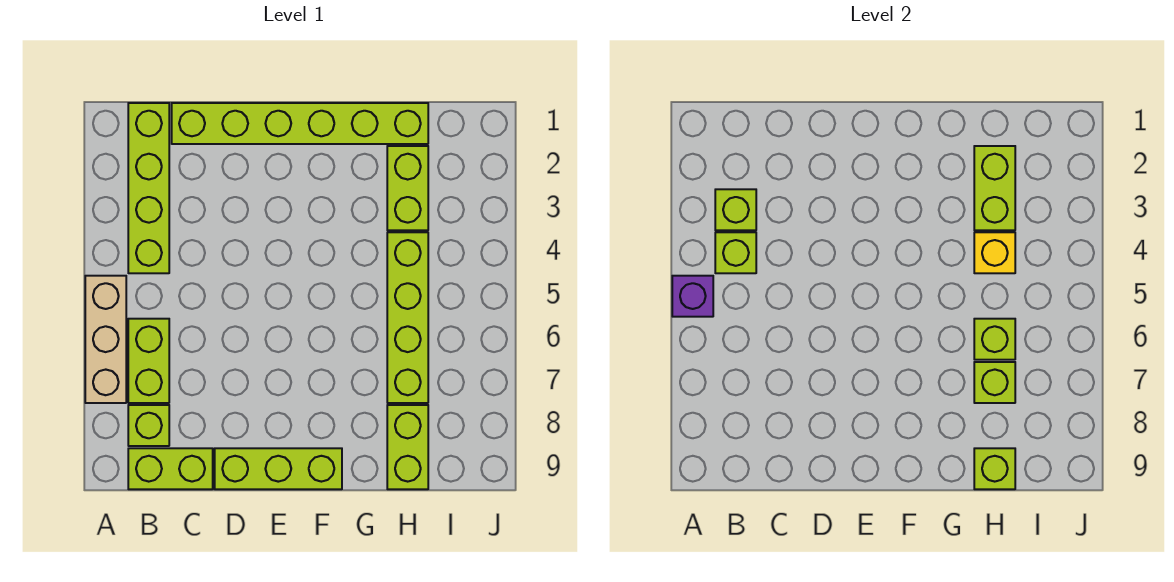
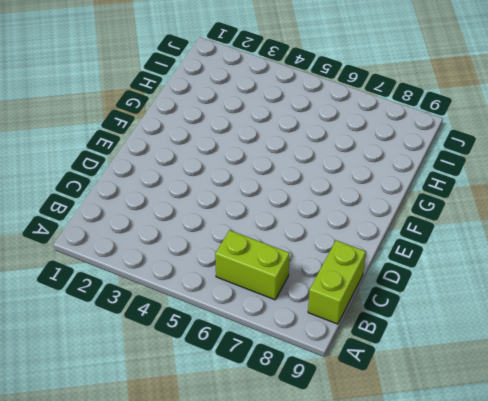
none -> tan 1x3 brick [85,276,126,403]
none -> lime 1x4 brick [128,103,169,273]
none -> lime 1x1 brick [128,405,169,446]

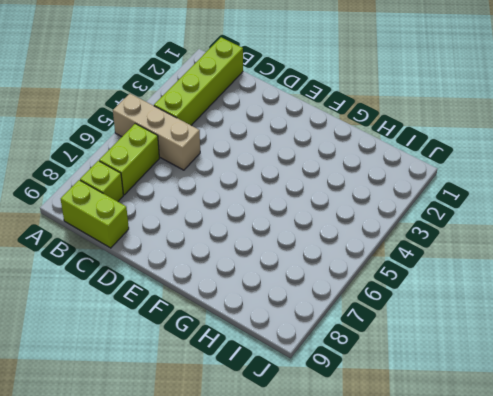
tan 1x3 brick [113,94,200,170] -> tan 1x3 brick turned to [85,276,126,403]
none -> lime 1x6 brick [172,103,428,144]
none -> lime 1x3 brick [215,448,342,489]
none -> lime 1x2 brick [387,146,428,230]

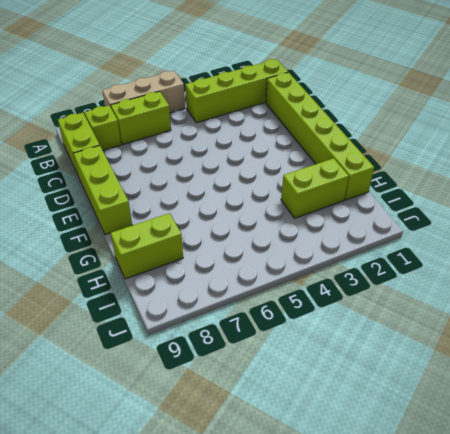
none -> lime 1x4 brick [387,232,428,403]
none -> purple 1x1 brick [672,276,713,317]
none -> lime 1x1 brick [715,189,756,230]

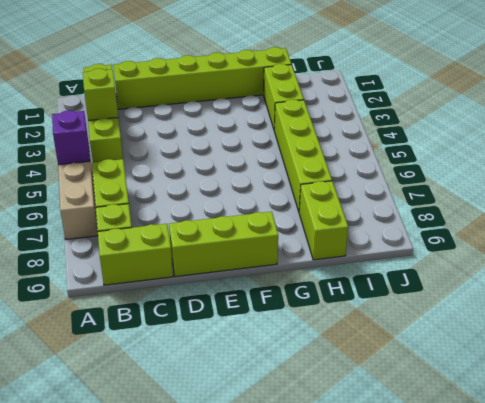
none -> lime 1x1 brick [715,232,756,273]
none -> lime 1x2 brick [974,146,1015,230]
none -> yellow 1x1 brick [974,232,1015,273]

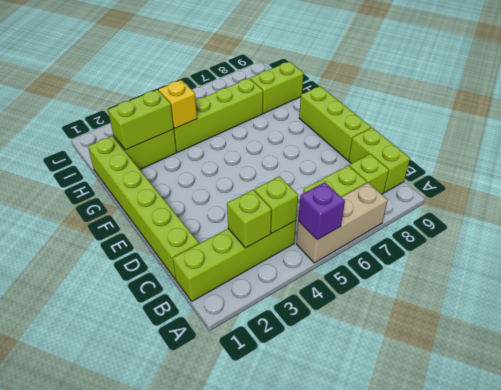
none -> lime 1x1 brick [974,319,1015,360]
none -> lime 1x1 brick [974,362,1015,403]
none -> lime 1x1 brick [974,448,1015,489]

